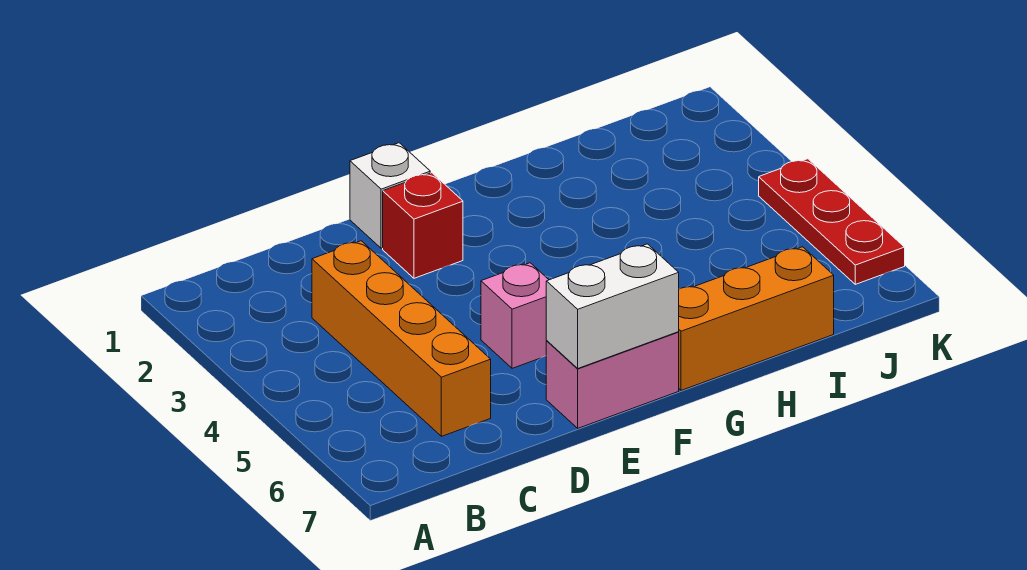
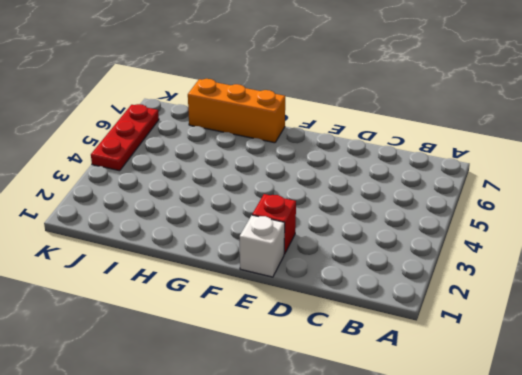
none -> orange 1x4 brick [312,241,491,436]
none -> pink 1x1 brick [481,263,549,368]

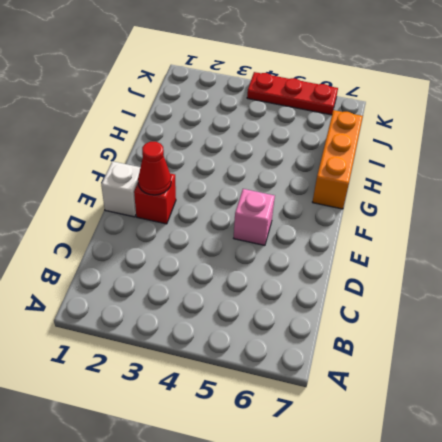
red 1x1 cone [138,142,171,195] -> none
none -> orange 1x4 brick [312,241,491,436]
none -> pink 1x2 brick [546,332,679,428]

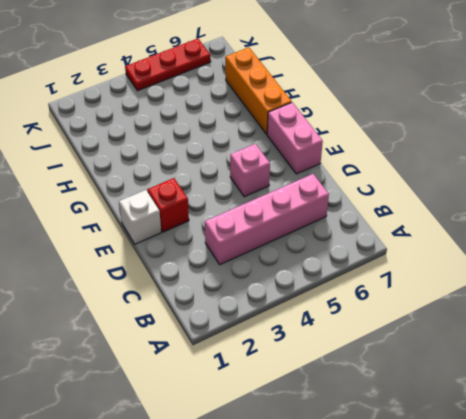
pink 1x4 brick [205,174,329,265] -> orange 1x4 brick [312,241,491,436]
none -> white 1x2 brick [546,244,679,368]

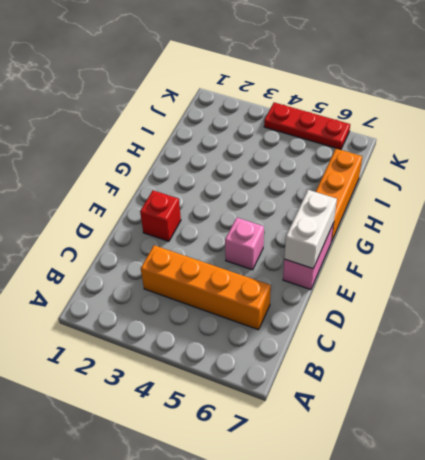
none -> white 1x1 brick [350,143,430,248]

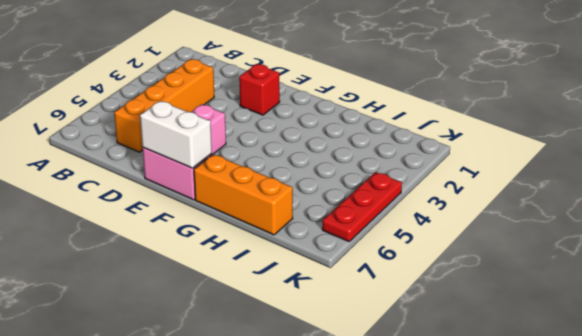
none -> white 1x1 brick [350,143,430,248]

